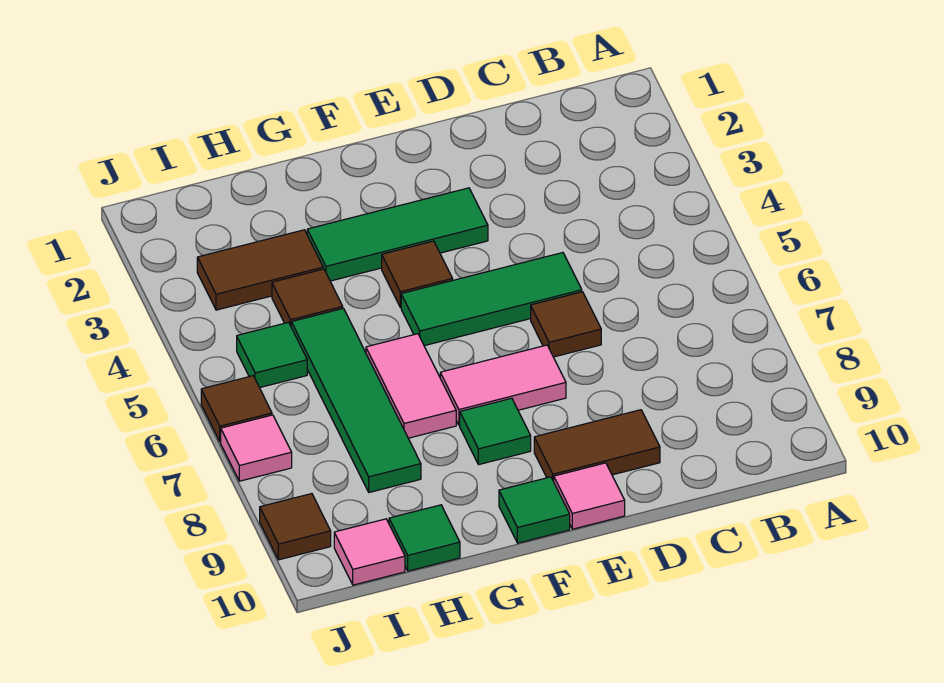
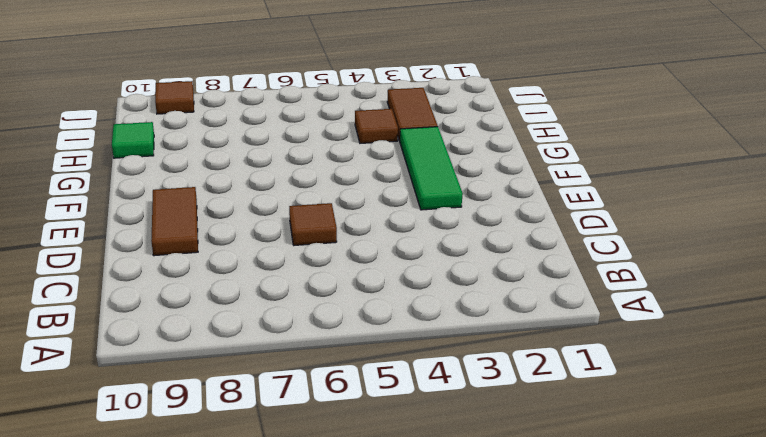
none -> green 1x3 tile [401,253,582,346]
none -> pink 1x2 tile [440,345,566,425]
none -> pink 1x1 tile [554,463,625,529]

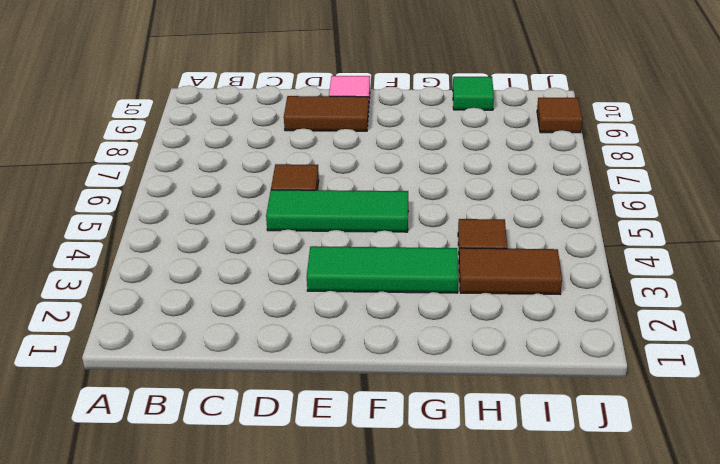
none -> pink 1x2 tile [440,345,566,425]
none -> brown 1x1 tile [382,241,453,307]
none -> green 1x1 tile [460,398,531,465]

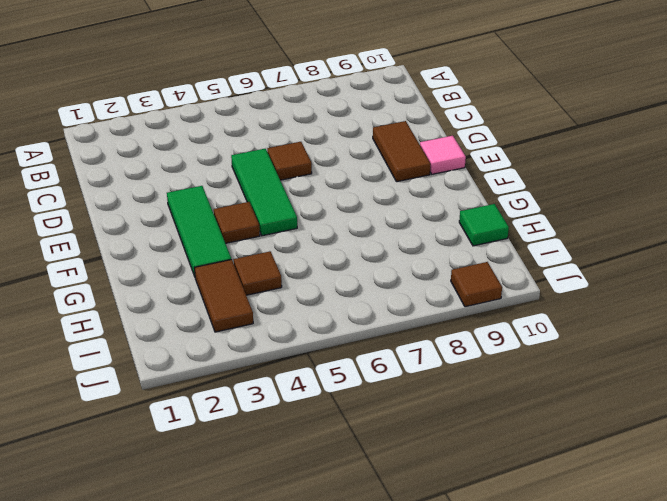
none -> pink 1x2 tile [440,345,566,425]
none -> green 1x1 tile [460,398,531,465]
none -> green 1x1 tile [499,477,570,543]

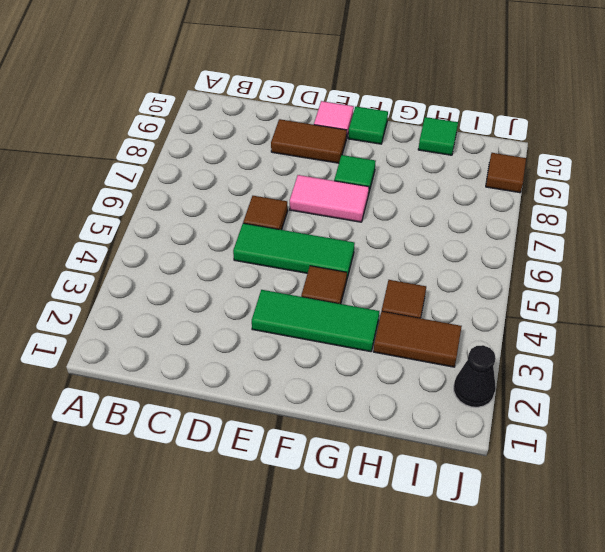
black 1x1 cone [454,345,496,407] -> none
none -> pink 1x2 tile [366,334,456,438]
none -> green 1x4 tile [291,308,421,492]
none -> green 1x1 tile [237,322,307,388]

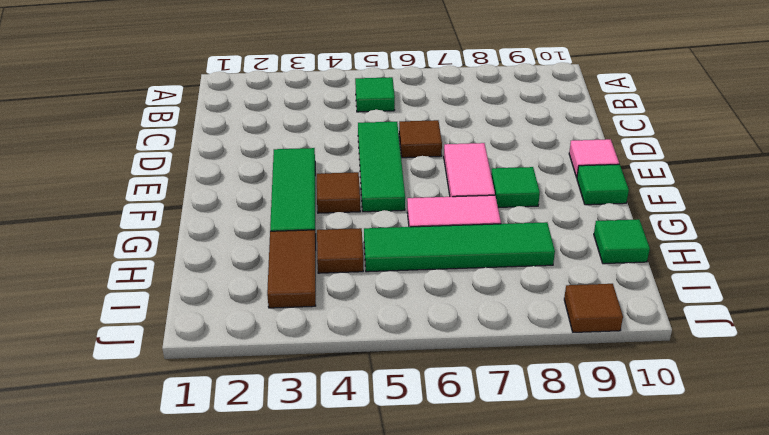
green 1x1 tile [355,77,395,112] -> green 1x1 tile moved to [237,322,307,388]
none -> brown 1x2 tile [534,410,660,481]
none -> pink 1x1 tile [334,519,405,585]
none -> brown 1x1 tile [201,376,272,442]

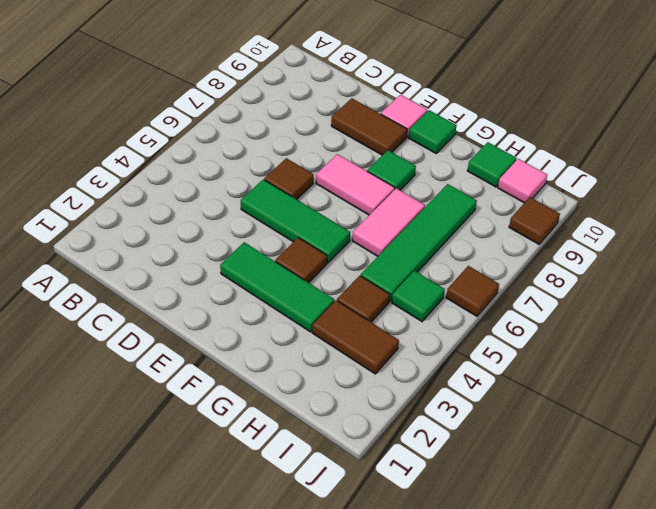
none -> pink 1x1 tile [221,415,292,481]

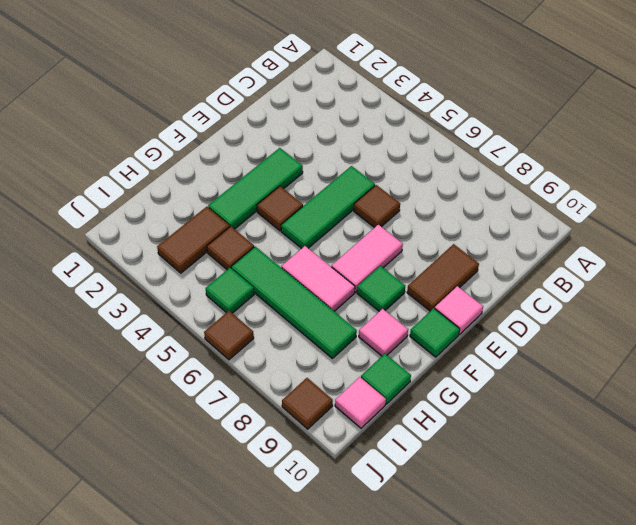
pink 1x1 tile [359,309,408,356] -> pink 1x1 tile moved to [221,415,292,481]

